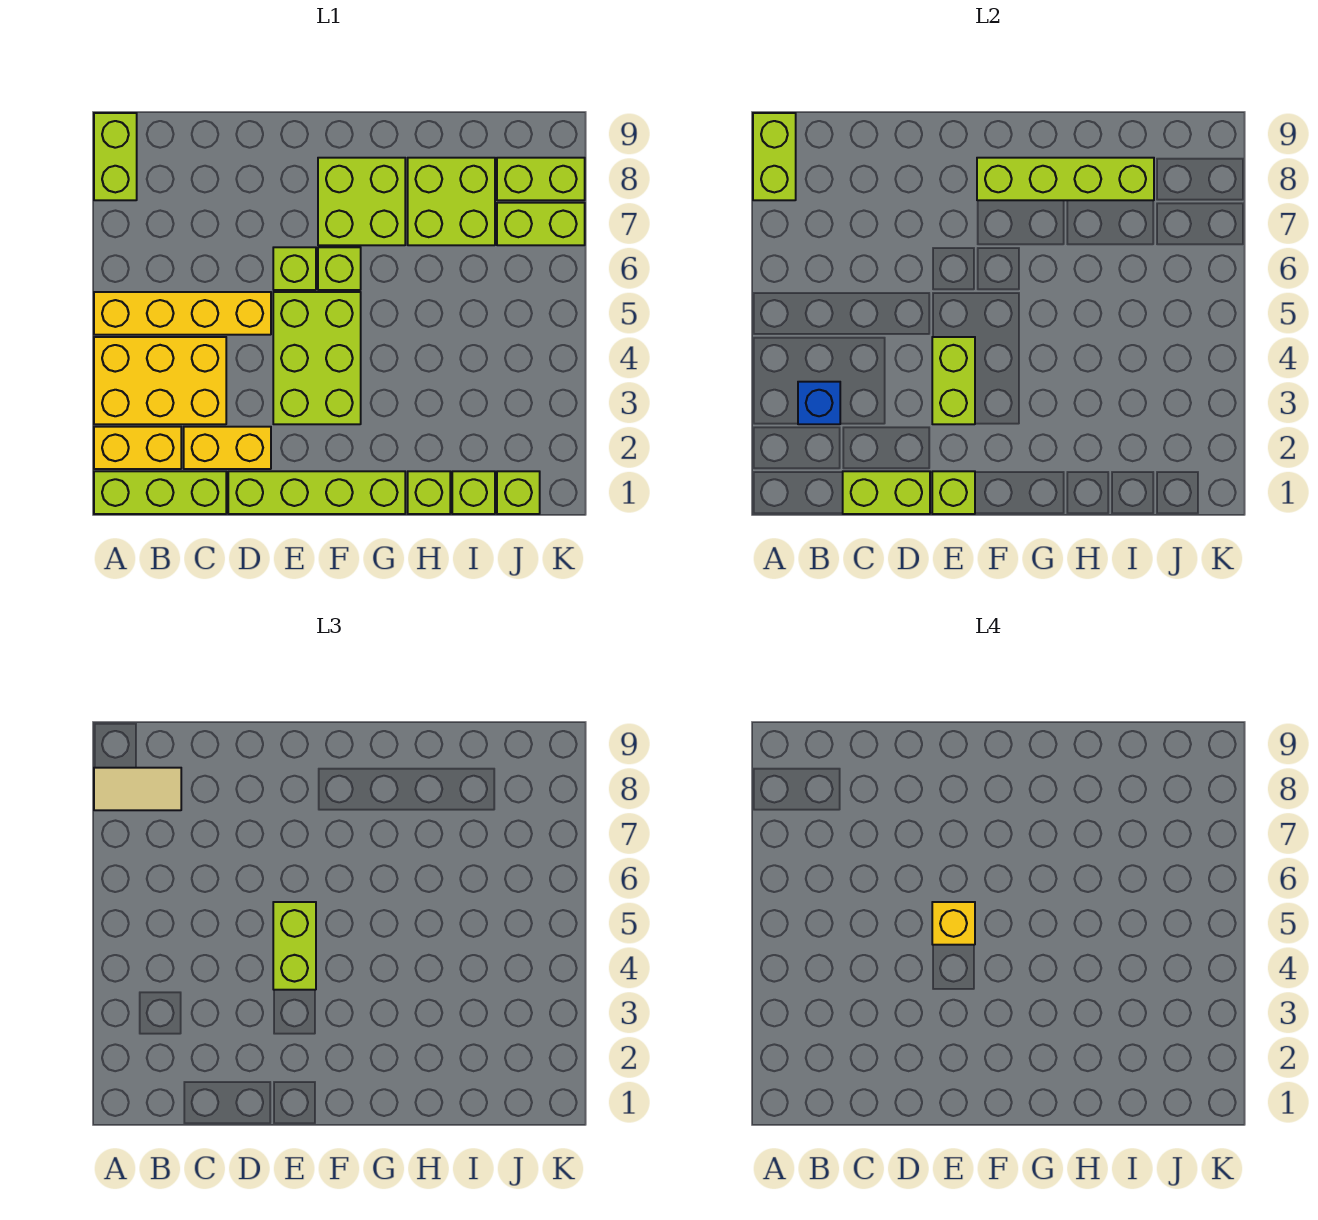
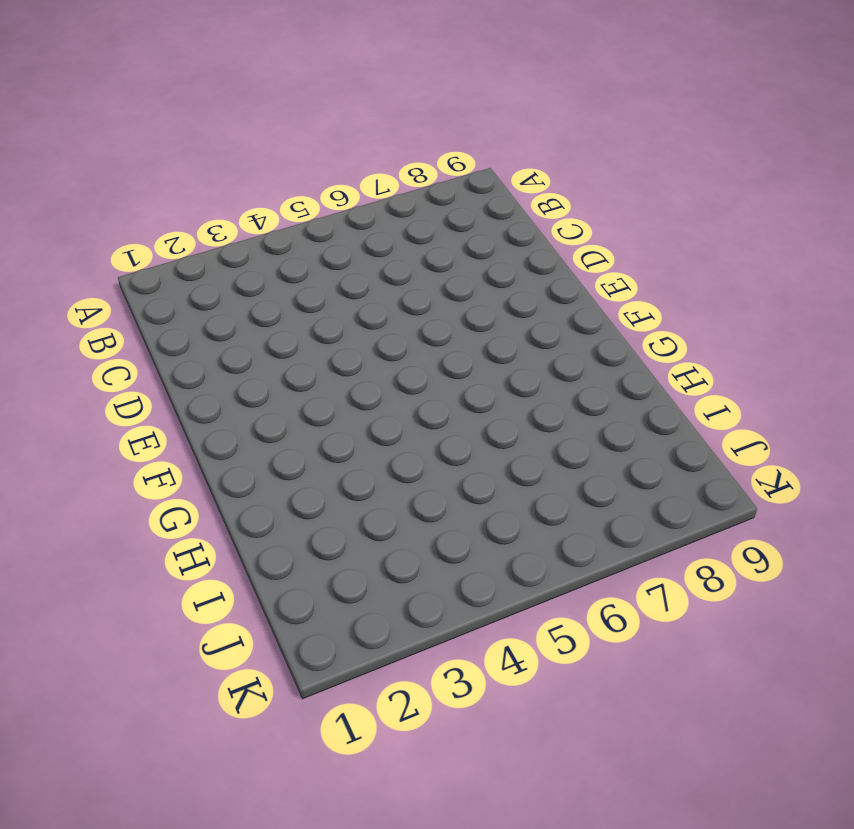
none -> lime 1x3 brick [94,471,226,514]
none -> yellow 1x2 brick [94,427,181,469]
none -> yellow 2x3 brick [94,337,226,424]

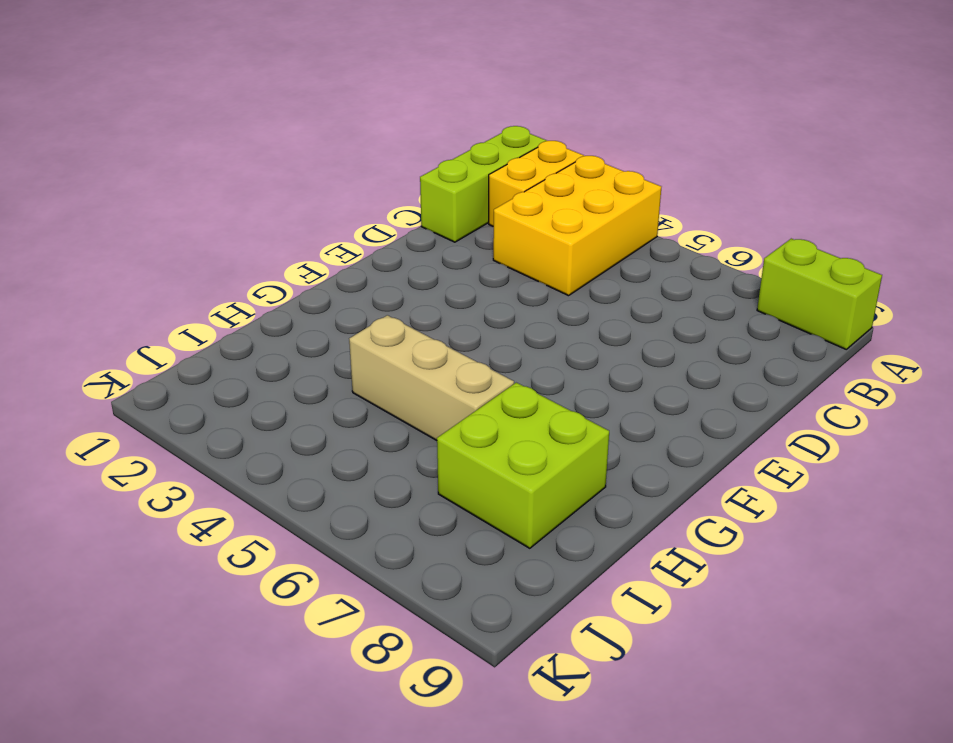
tan 1x3 brick [349,315,514,440] -> none
none -> yellow 1x4 brick [94,292,271,335]
none -> yellow 1x2 brick [184,427,271,469]
none -> lime 1x4 brick [228,471,405,514]

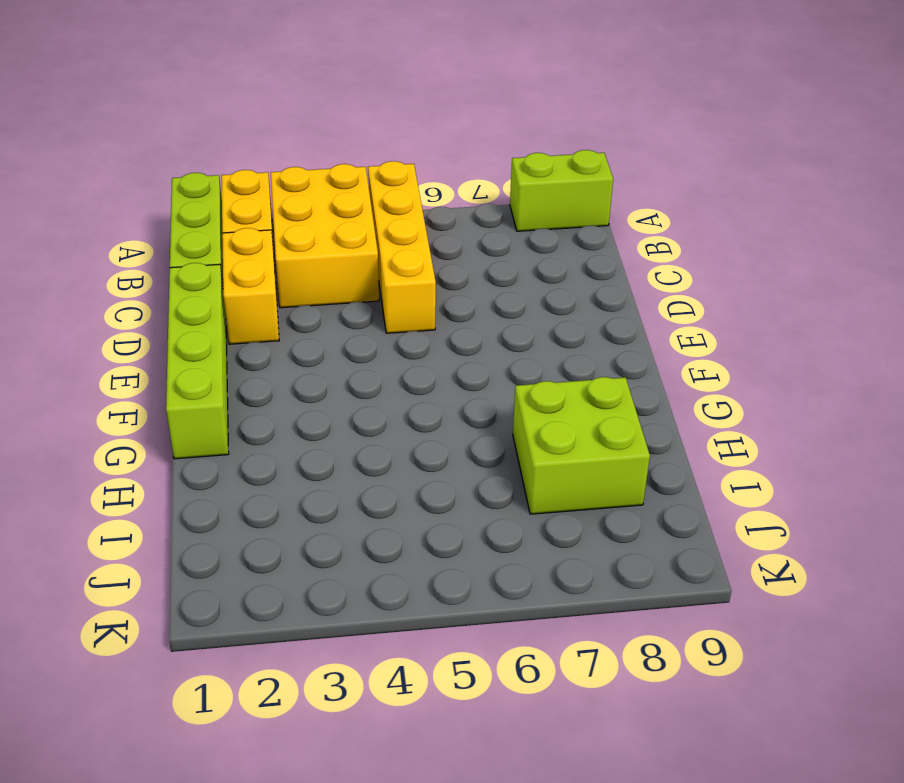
none -> lime 2x3 brick [273,292,361,424]
none -> lime 1x1 brick [273,247,316,290]
none -> lime 1x1 brick [318,247,361,290]

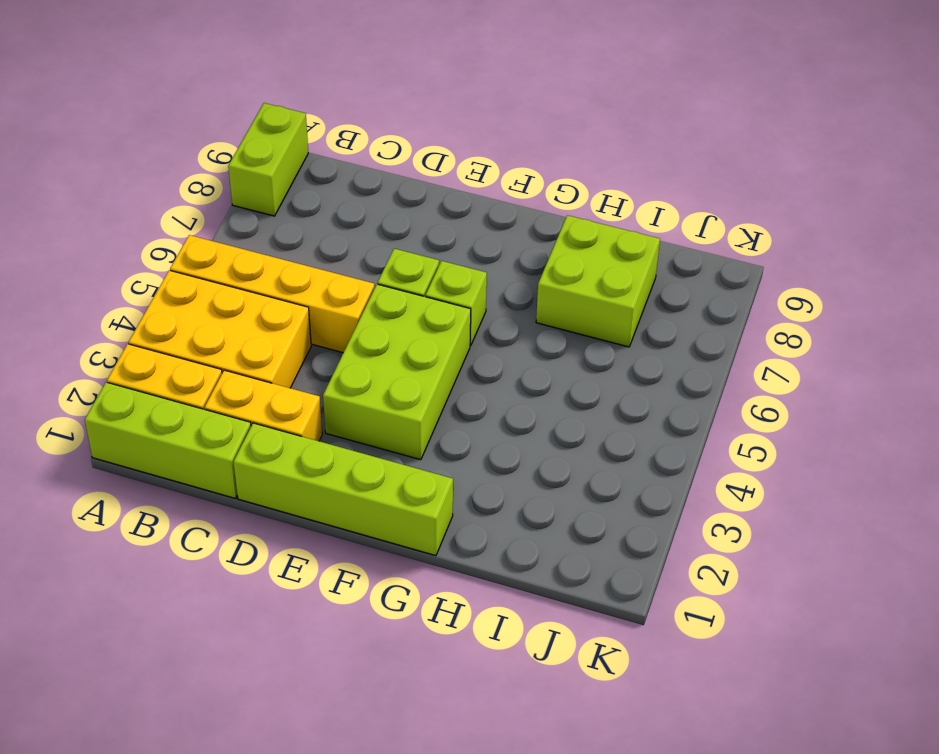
none -> lime 2x2 brick [318,158,405,245]
none -> lime 1x1 brick [408,471,450,514]
none -> lime 1x1 brick [452,471,495,514]

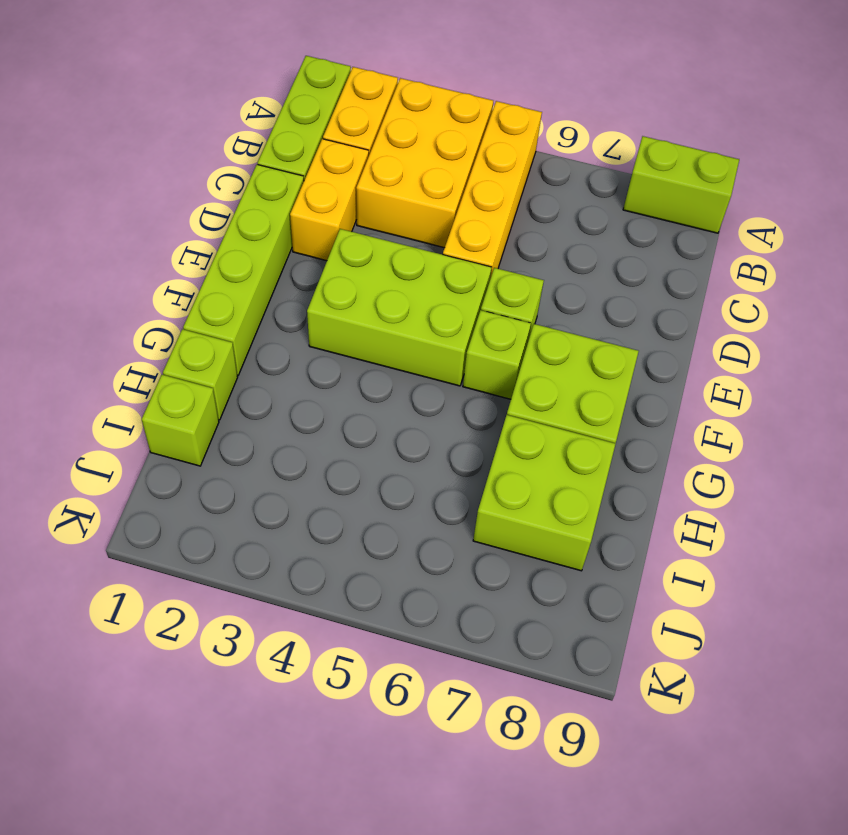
none -> lime 1x1 brick [497,471,540,514]
none -> lime 1x2 brick [497,203,585,245]
none -> lime 1x2 brick [497,158,585,200]

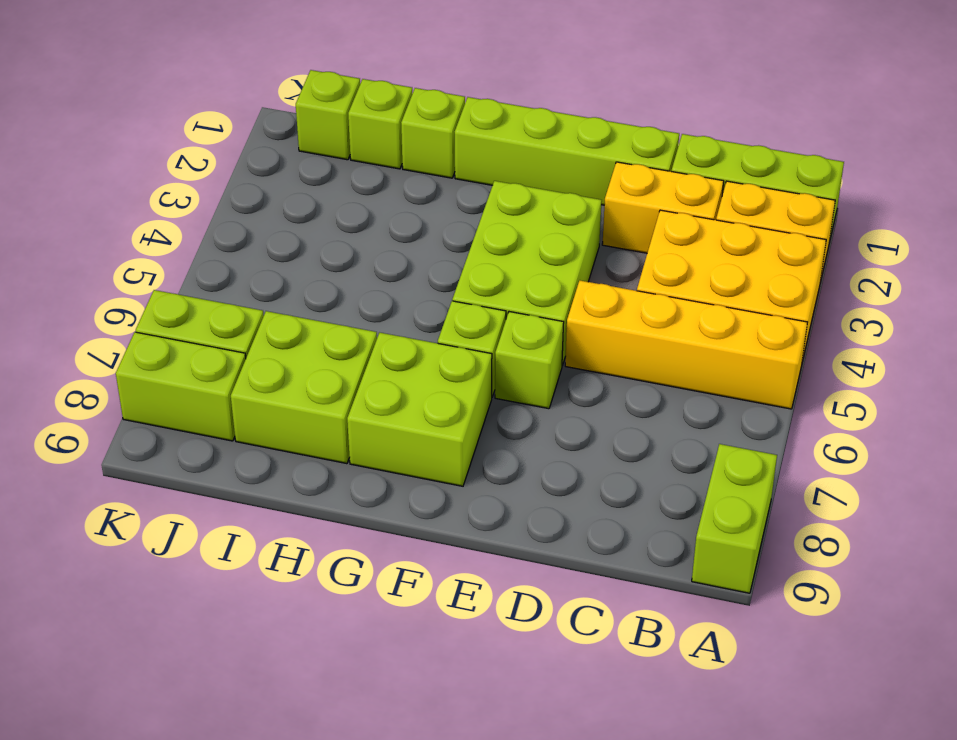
none -> lime 1x2 brick [753,113,796,200]
none -> blue 1x1 brick [798,382,840,424]
none -> lime 1x2 brick [843,471,930,514]

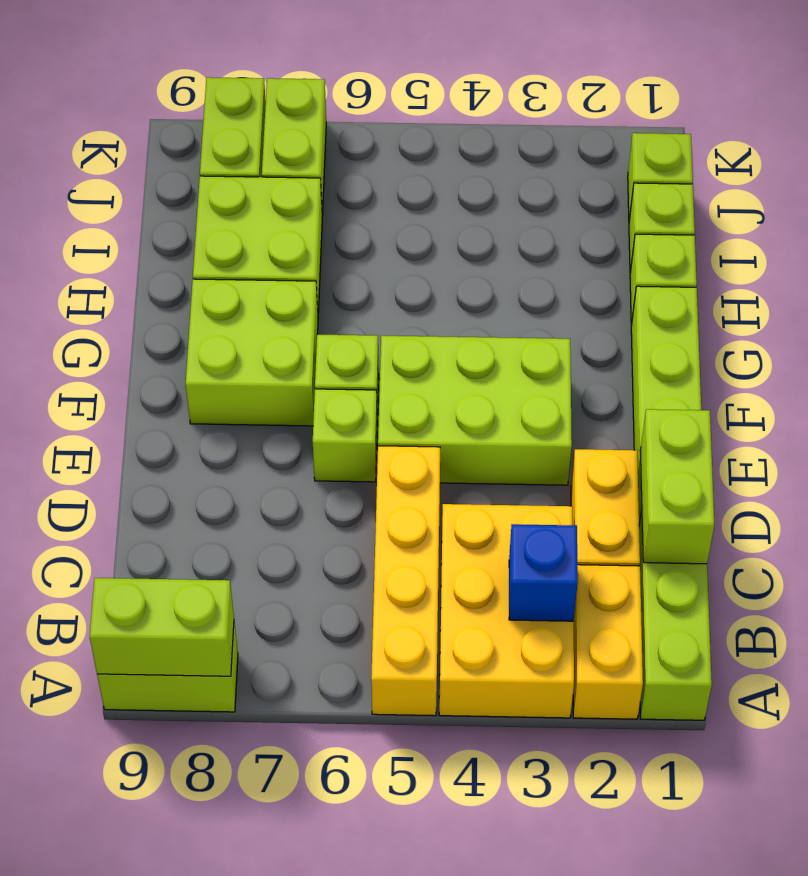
none -> lime 1x1 brick [932,471,975,514]
none -> lime 1x2 brick [932,337,975,424]
none -> lime 1x4 brick [977,158,1154,200]

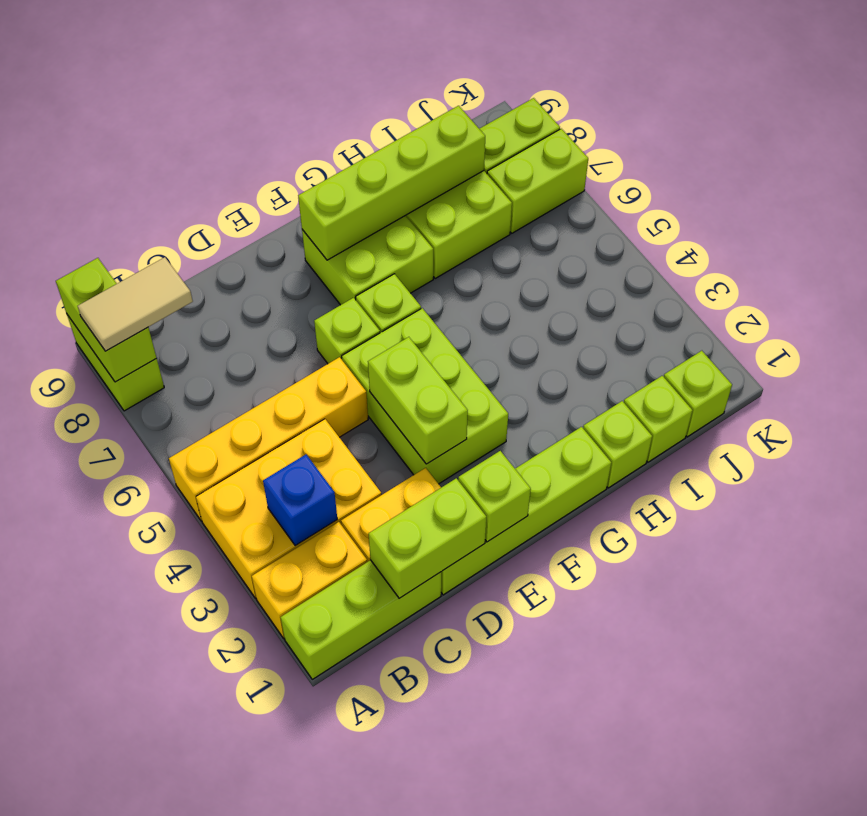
none -> lime 1x2 brick [273,902,316,990]
none -> yellow 1x1 brick [932,902,975,945]

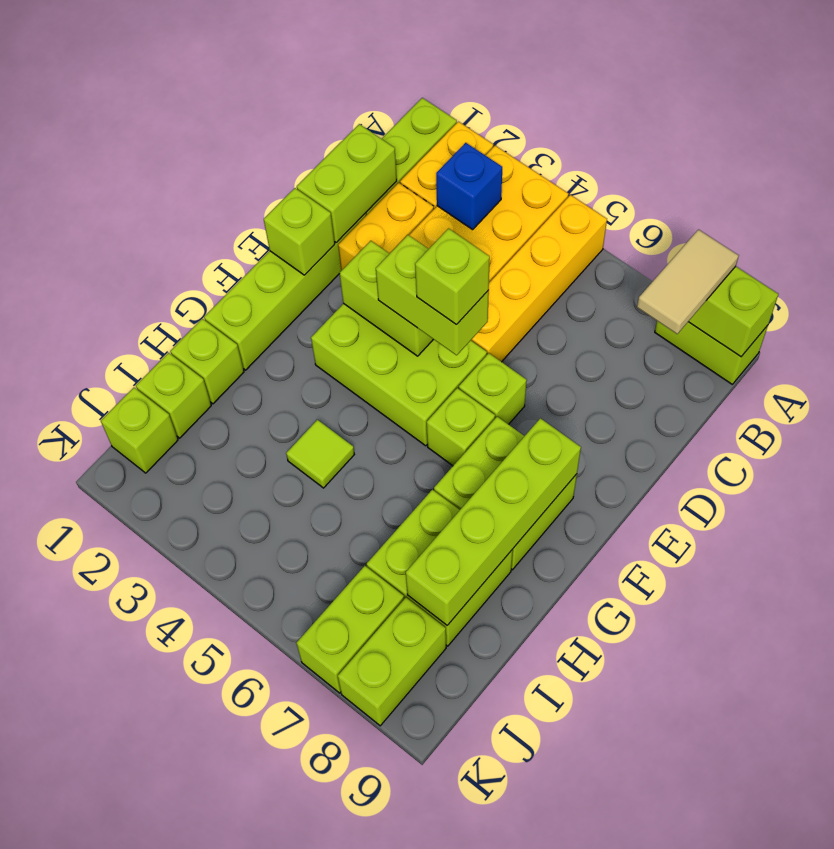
lime 1x1 brick [415,228,490,325] -> yellow 1x1 brick [932,902,975,945]
lime 1x1 tile [286,420,354,488] -> none

